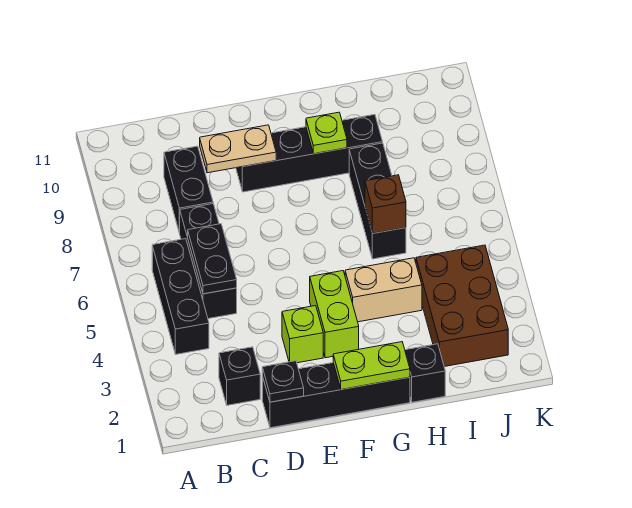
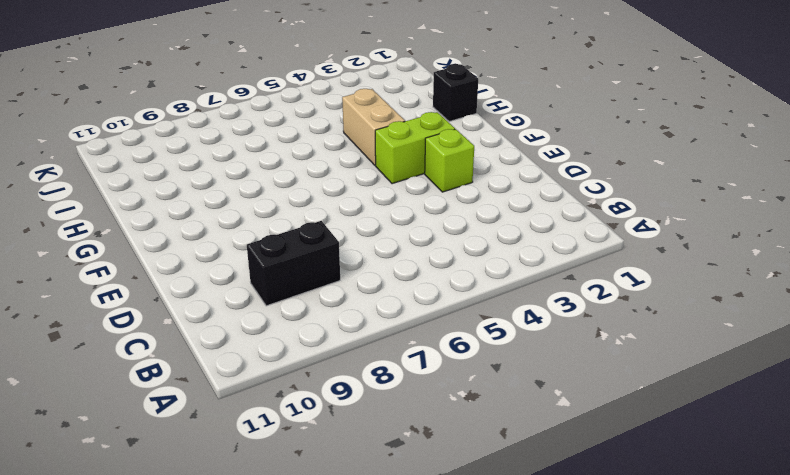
none -> black 1x3 brick [152,239,209,354]
none -> black 1x1 brick [219,347,260,405]
none -> black 1x3 brick [180,204,237,319]

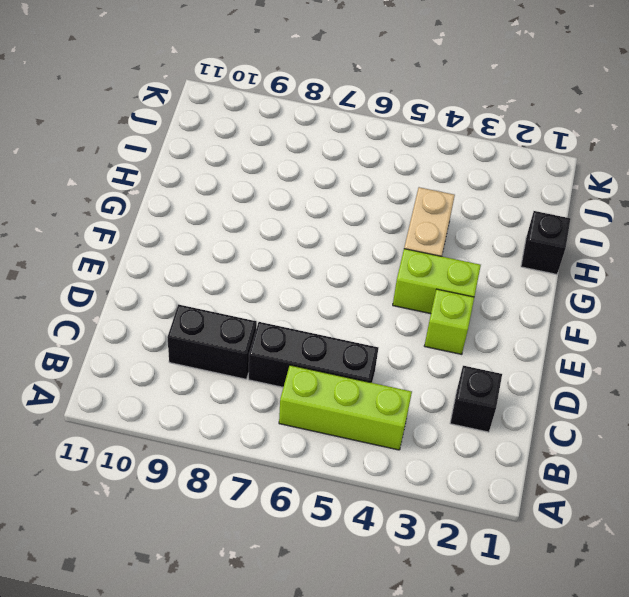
lime 1x3 brick [279,365,412,450] -> black 1x3 brick [152,239,209,354]
none -> black 1x4 brick [262,363,410,428]
none -> black 1x4 brick [236,115,383,192]
none -> black 1x3 brick [349,143,406,259]

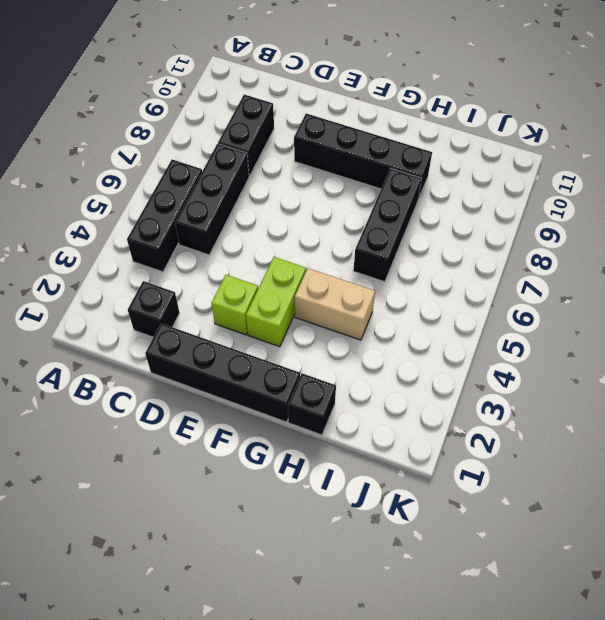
none -> brown 2x3 brick [416,245,508,367]
none -> black 1x2 plate [188,224,237,294]
none -> black 1x1 plate [262,361,304,402]

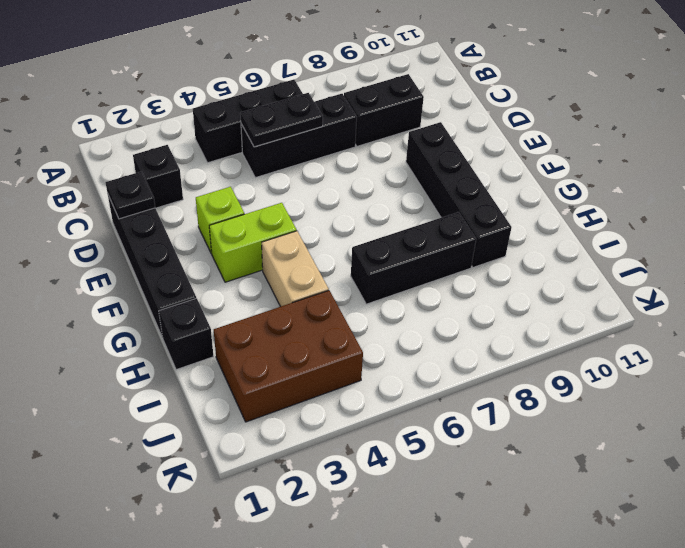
none -> tan 1x2 plate [200,125,276,173]
none -> lime 1x2 plate [333,342,410,390]
none -> lime 1x1 plate [306,112,347,154]

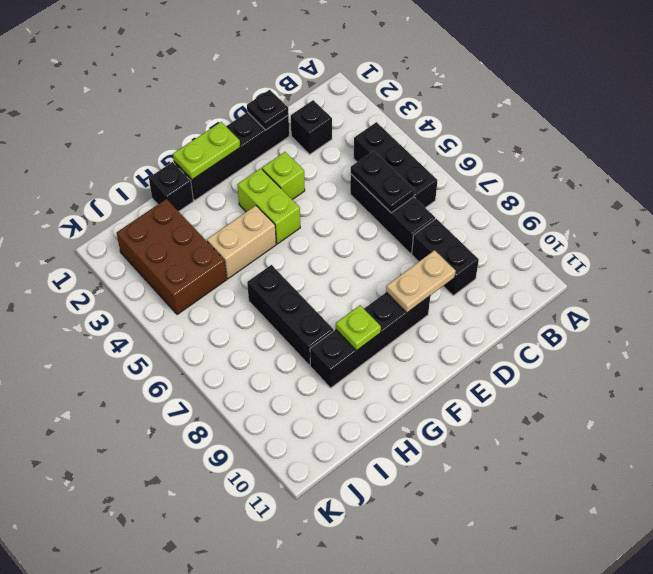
none -> brown 1x1 brick [365,175,406,233]

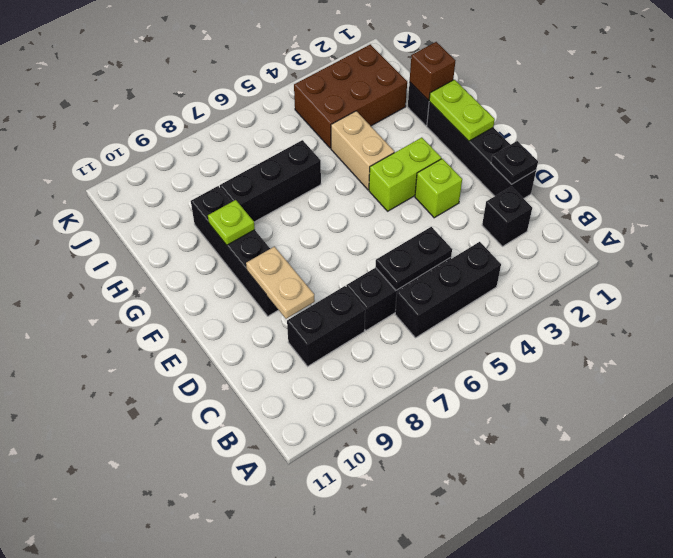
brown 1x1 brick [410,42,455,100] -> brown 1x1 brick moved to [365,175,406,233]

